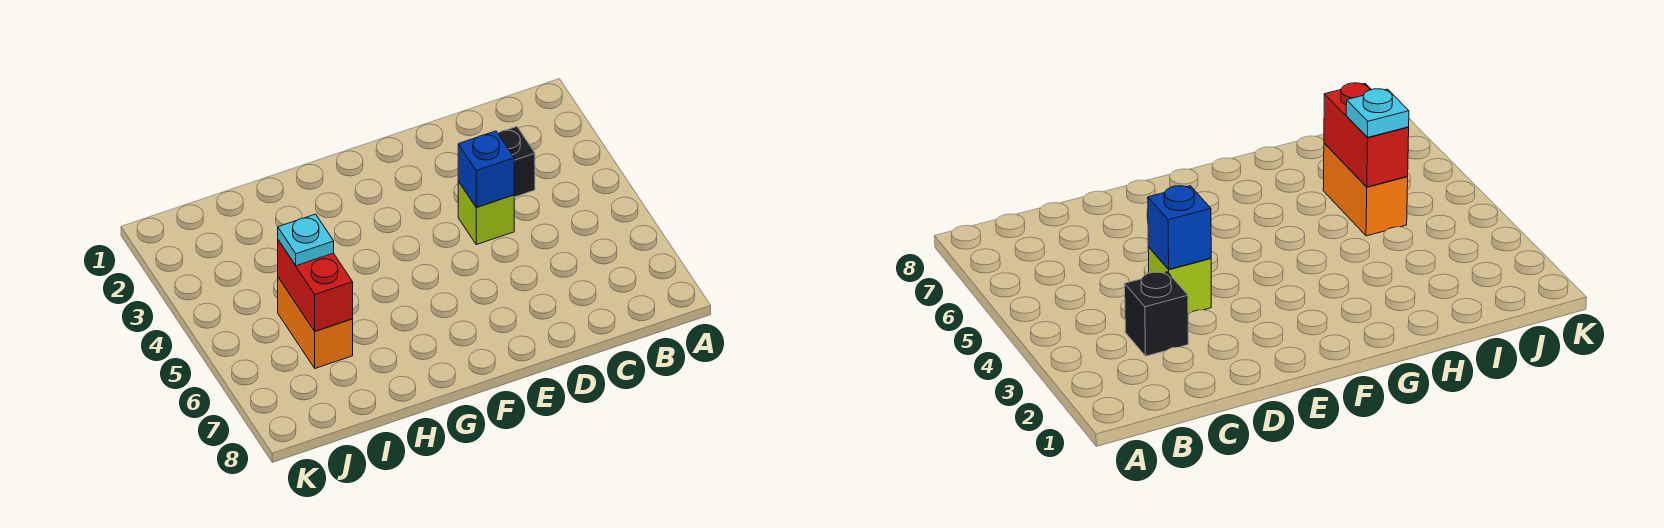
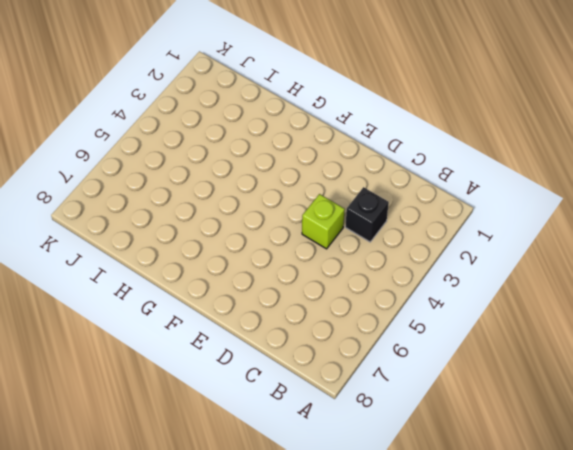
none -> orange 1x2 brick [278,277,353,368]
none -> blue 1x1 brick [458,131,514,207]

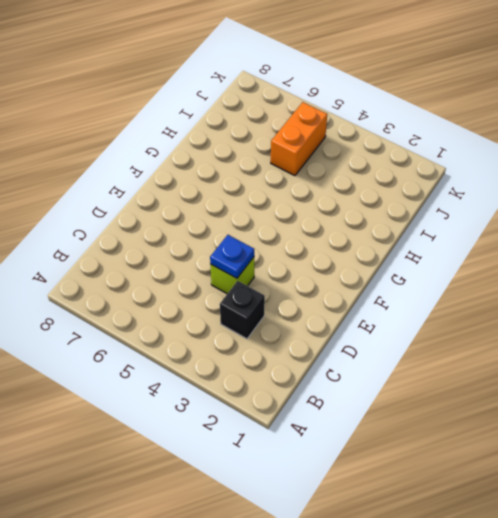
blue 1x1 plate [210,235,254,278] -> blue 1x1 brick [458,131,514,207]
orange 1x2 brick [271,102,327,176] -> orange 1x2 brick turned to [278,277,353,368]
none -> red 1x2 brick [278,240,353,331]
none -> cyan 1x1 plate [278,214,334,266]

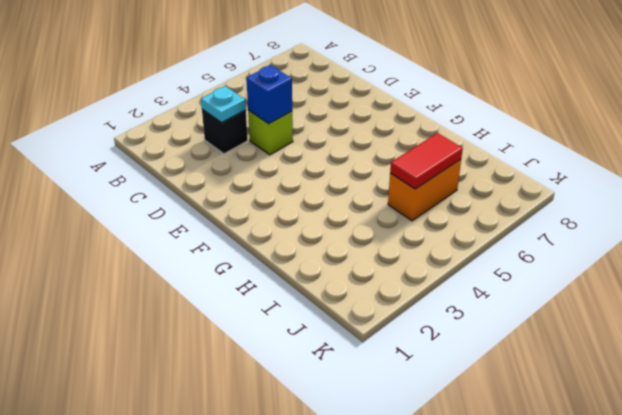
cyan 1x1 plate [201,86,246,123] -> cyan 1x1 plate moved to [278,214,334,266]
red 1x2 tile [390,133,463,189] -> red 1x2 brick [278,240,353,331]

